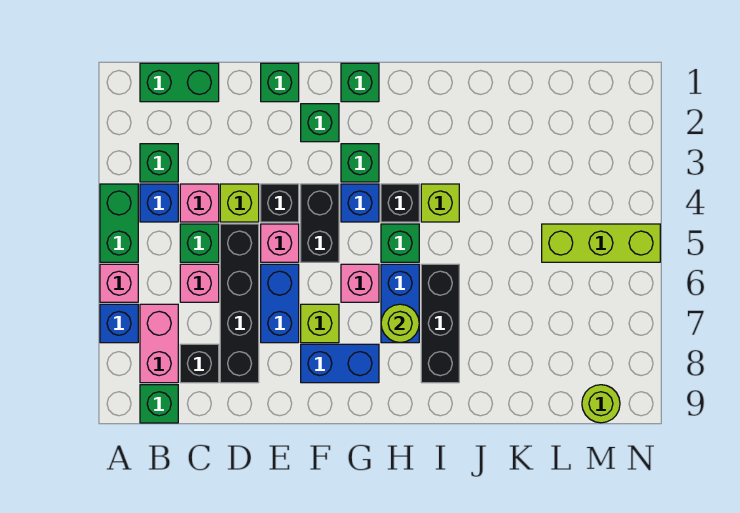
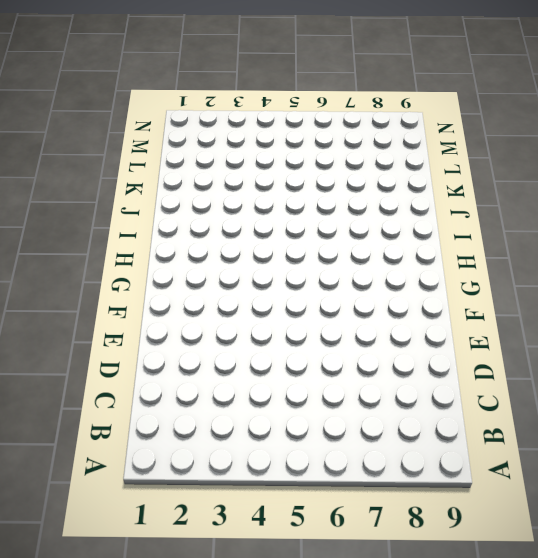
none -> green 1x2 brick [100,184,138,262]
none -> pink 1x1 brick [100,264,138,302]
none -> blue 1x1 brick [100,304,138,343]
none -> green 1x2 brick [140,63,219,102]

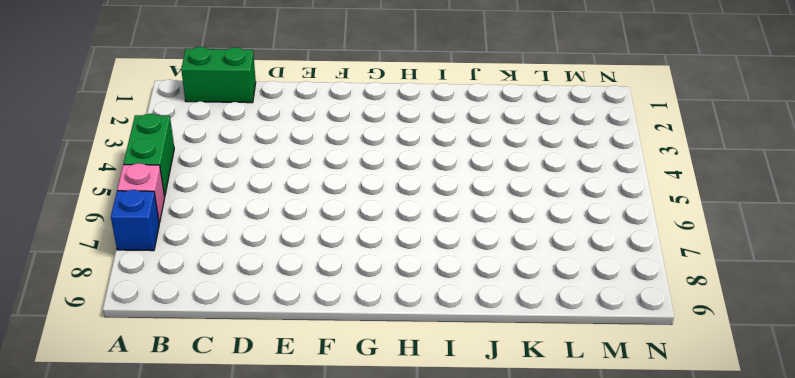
none -> green 1x1 brick [140,144,178,182]
none -> blue 1x1 brick [140,184,178,222]
none -> pink 1x2 brick [140,304,178,383]
none -> green 1x1 brick [140,385,178,423]

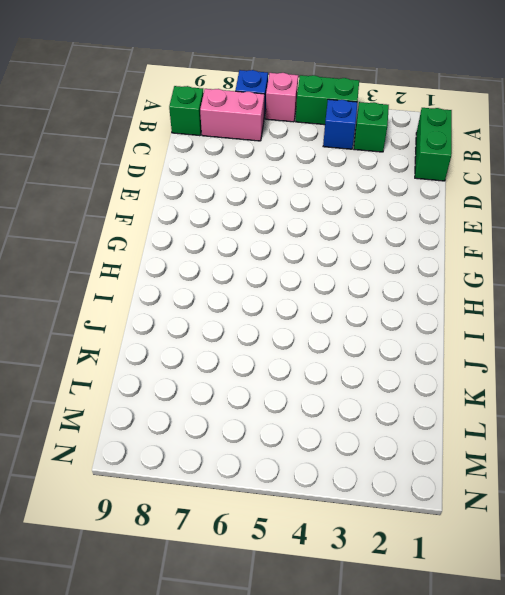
none -> pink 1x1 brick [180,184,219,222]
none -> green 1x1 brick [180,224,219,262]
none -> pink 1x1 brick [180,264,219,302]
none -> black 1x1 brick [180,344,219,383]

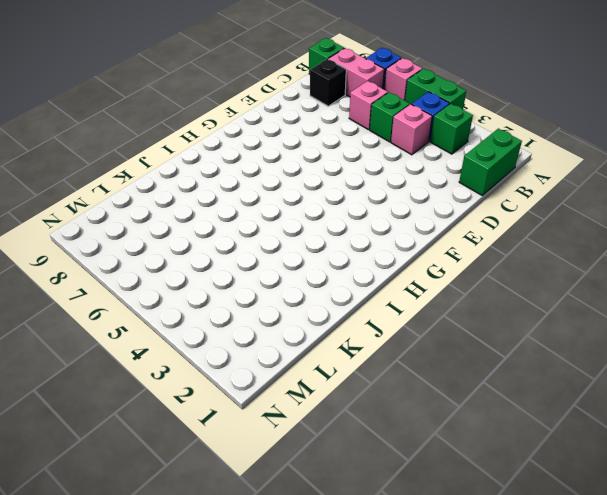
none -> lime 1x1 brick [220,184,259,222]
none -> black 1x4 brick [220,224,259,383]
none -> green 1x1 brick [261,63,299,102]
none -> black 1x1 brick [261,184,299,222]

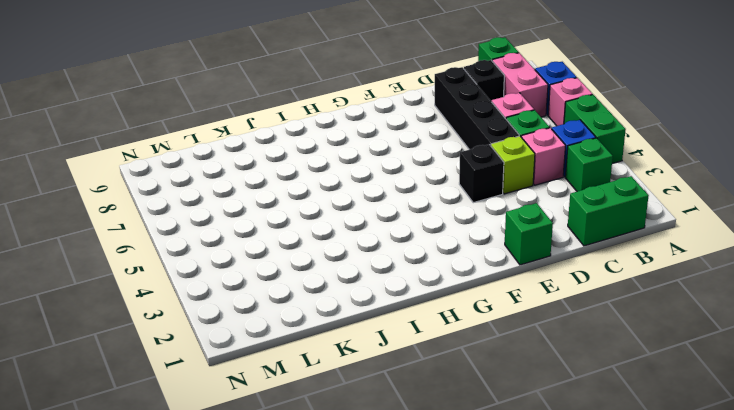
none -> pink 1x1 brick [261,224,299,262]
none -> blue 1x2 brick [261,264,299,343]
none -> green 1x1 brick [301,104,339,142]
none -> black 1x2 brick [301,184,339,262]

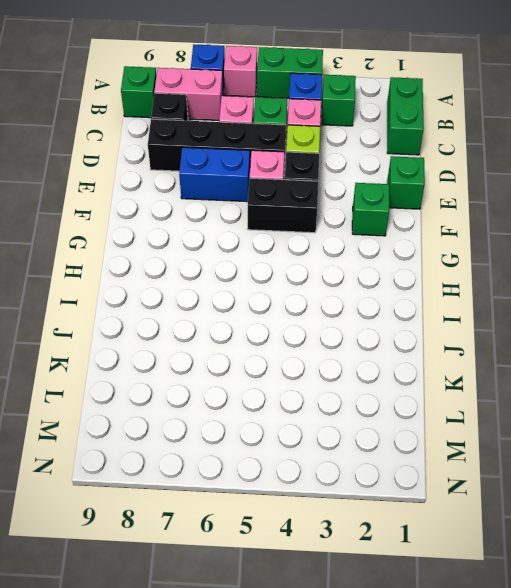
none -> lime 1x1 brick [301,304,339,343]
none -> blue 1x2 brick [301,344,379,383]
none -> green 1x1 brick [341,63,379,102]
none -> green 1x1 brick [341,144,379,182]

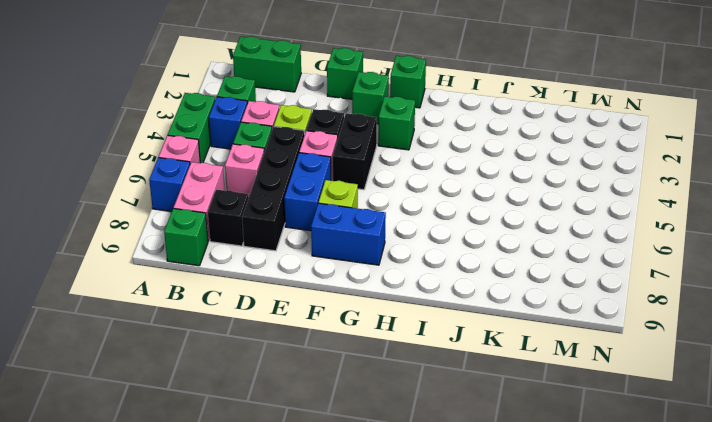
none -> blue 1x1 brick [341,184,379,222]
none -> pink 1x1 brick [341,264,379,302]
none -> black 1x1 brick [381,184,419,222]
none -> green 1x1 brick [381,224,419,262]

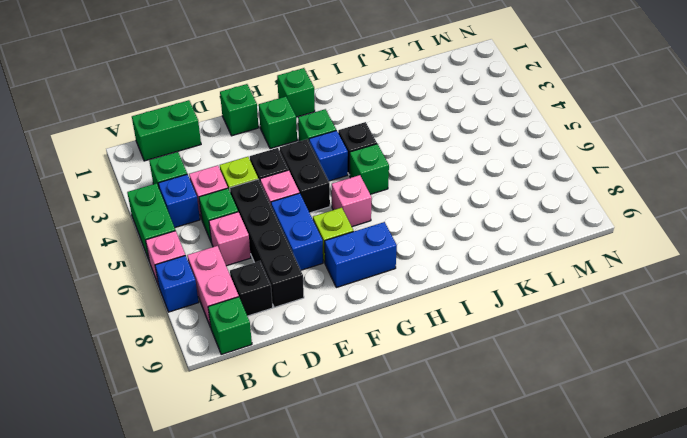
none -> blue 1x2 brick [381,264,419,343]
none -> lime 1x1 brick [421,184,459,222]
none -> black 1x3 brick [421,264,459,383]
none -> lime 1x3 brick [542,224,660,262]

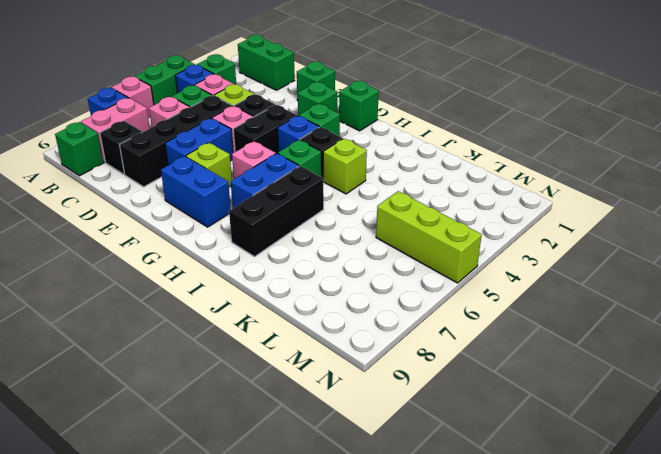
none -> lime 1x1 round brick [582,385,620,423]
none -> lime 1x1 round brick [381,304,419,343]

